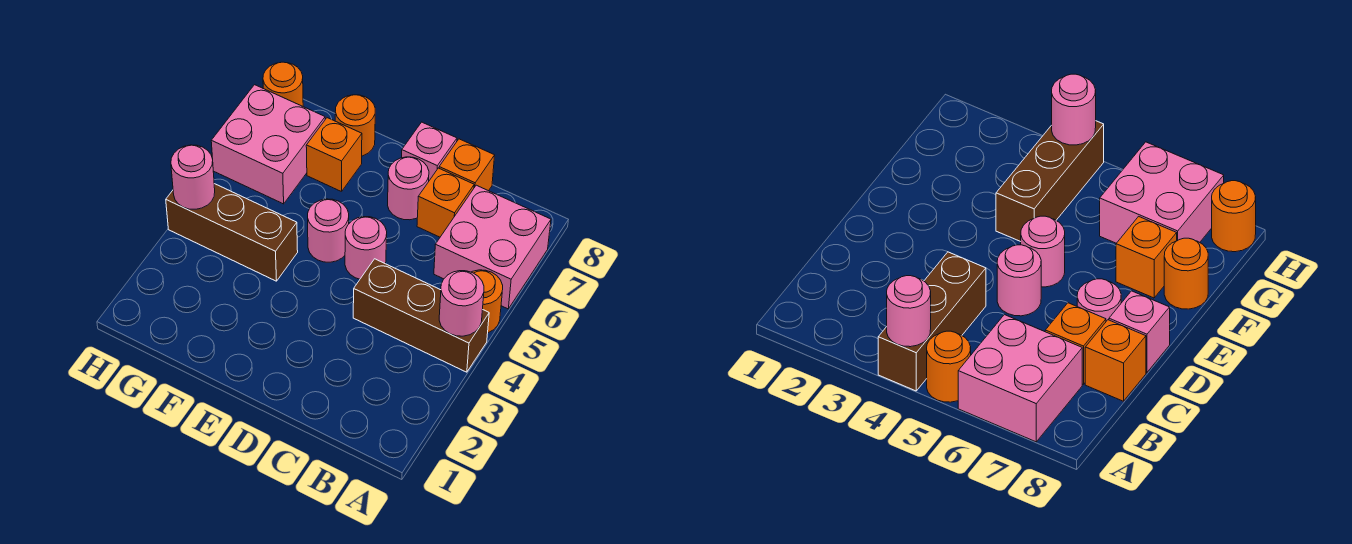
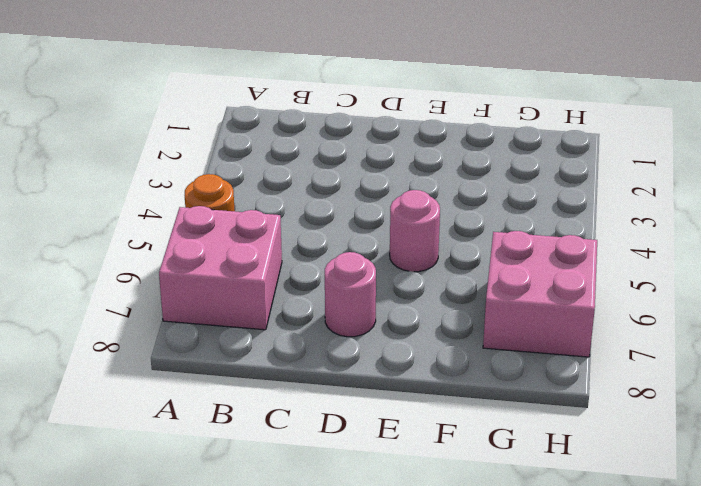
none -> brown 1x3 brick [353,259,489,372]
none -> orange 1x1 brick [417,168,474,237]
none -> orange 1x1 brick [439,139,495,191]

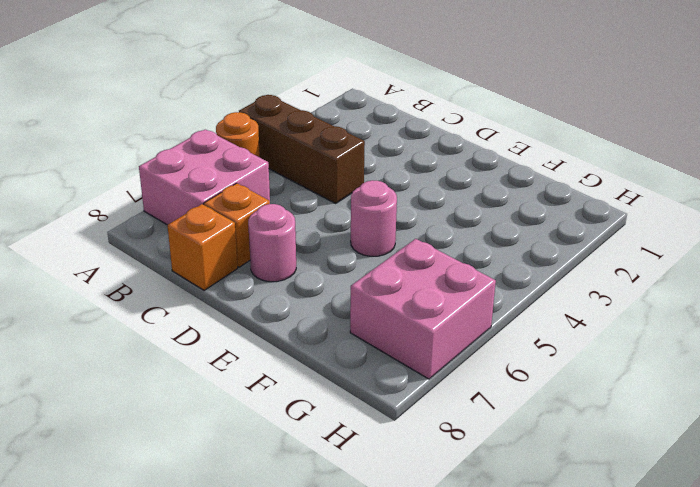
none -> pink 1x1 round brick [345,217,387,279]
none -> pink 1x1 brick [402,122,457,180]
none -> brown 1x3 brick [166,184,298,281]

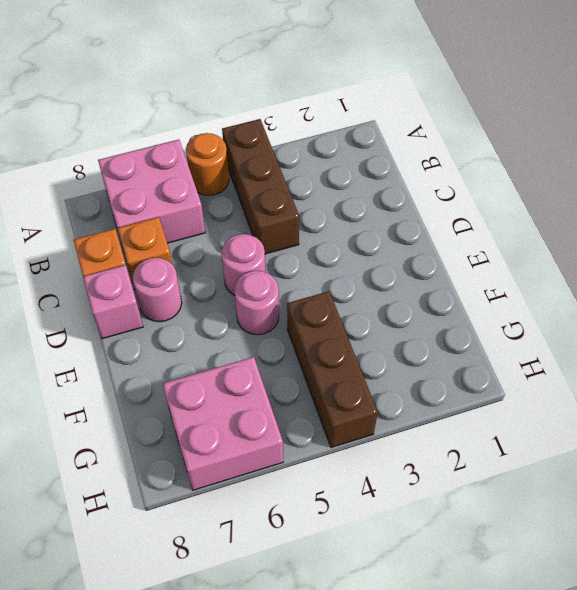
none -> orange 1x1 brick [306,118,362,192]
none -> orange 1x1 round brick [335,95,375,156]
none -> orange 1x1 round brick [263,62,303,106]

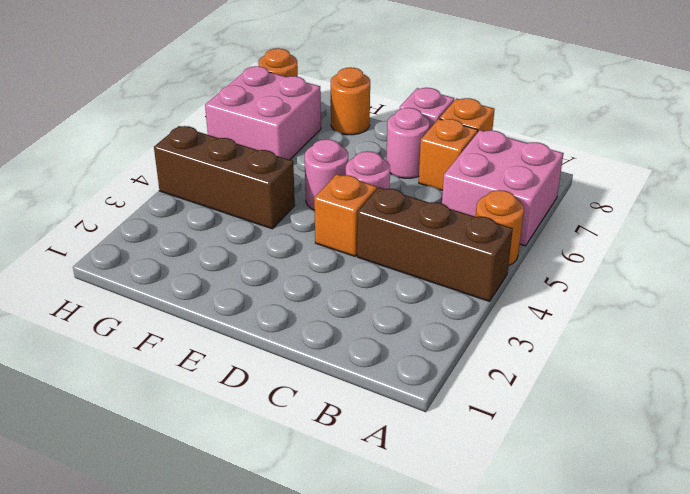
orange 1x1 brick [314,174,377,256] -> orange 1x1 brick moved to [306,118,362,192]
none -> pink 1x1 round brick [439,271,484,336]
none -> pink 1x1 round brick [171,145,215,209]

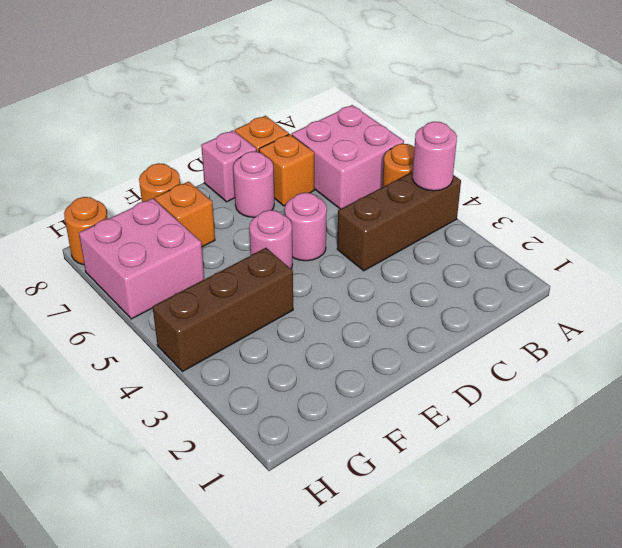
none -> pink 1x1 round brick [171,145,215,209]

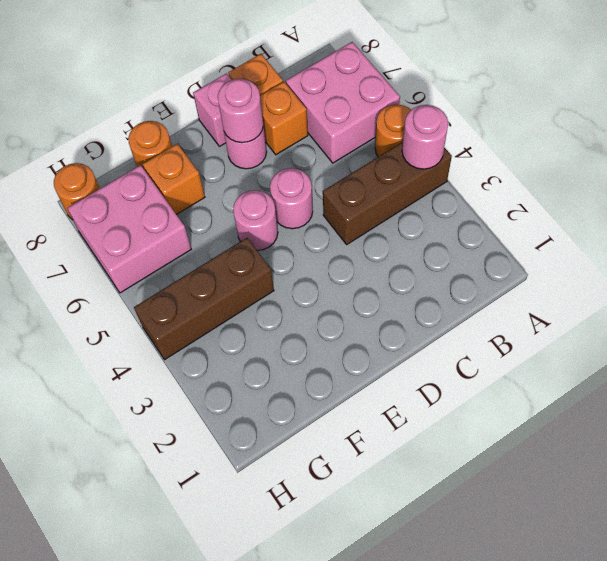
pink 1x1 round brick [218,79,263,143] -> pink 1x1 round brick moved to [171,145,215,209]

